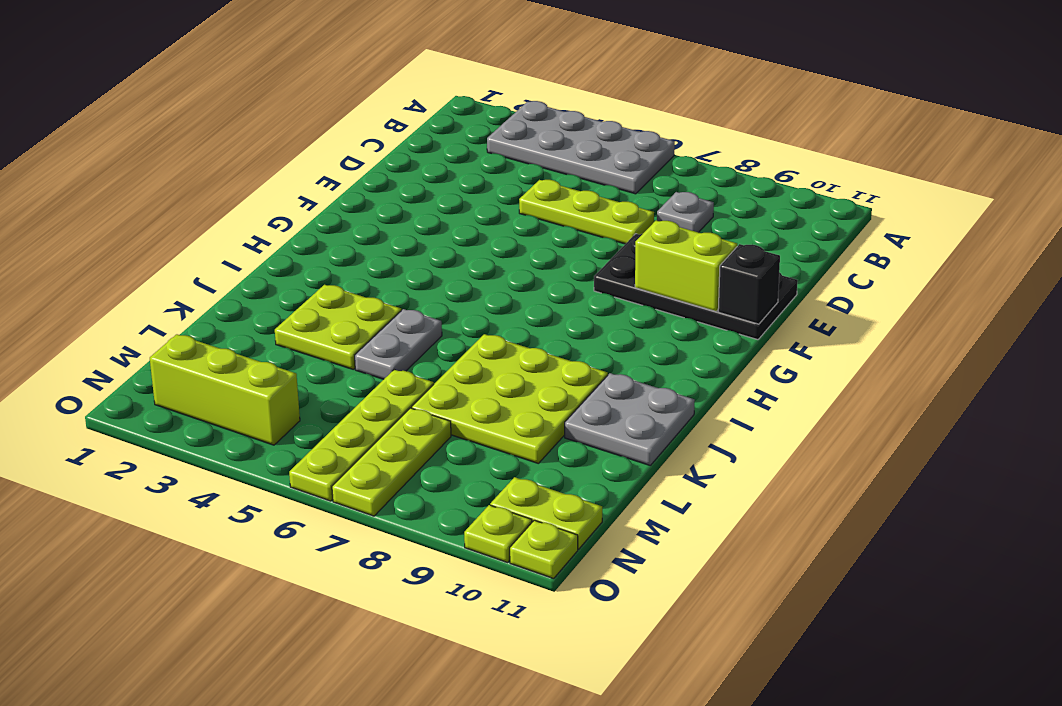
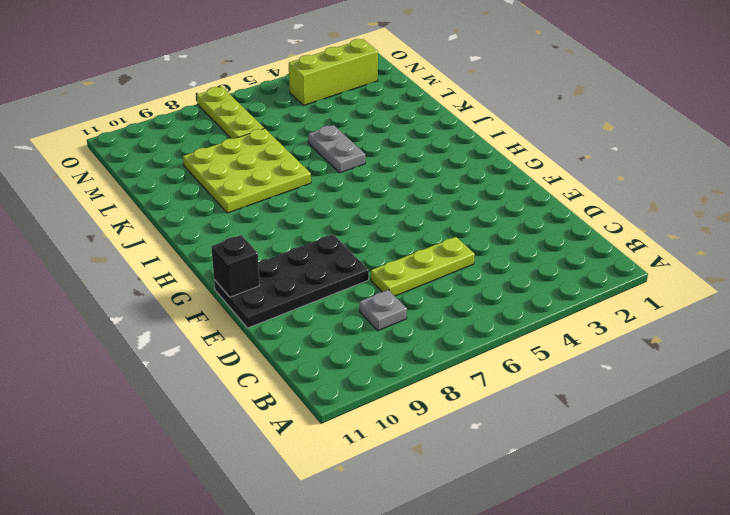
none -> grey 2x4 plate [487,101,675,194]
none -> lime 2x2 plate [275,285,401,369]
none -> grey 2x2 plate [565,373,695,465]

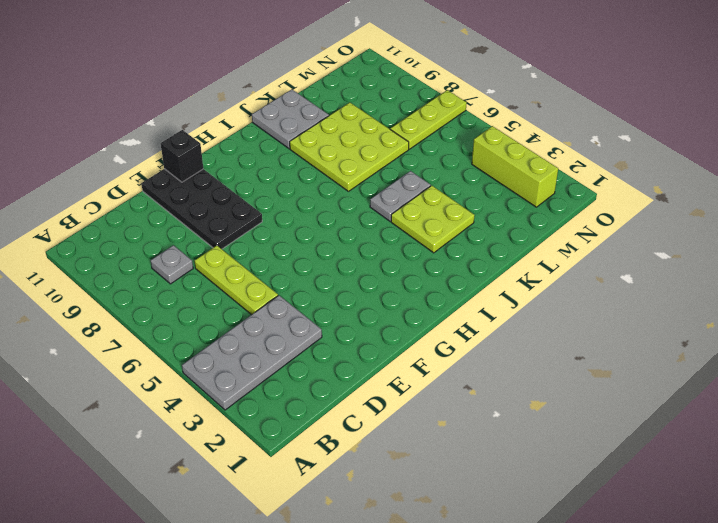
grey 2x4 plate [182,295,322,410] -> grey 2x4 plate turned to [487,101,675,194]
none -> lime 1x4 plate [289,370,434,501]
none -> lime 1x2 plate [490,477,602,549]
none -> lime 1x1 plate [464,505,532,563]

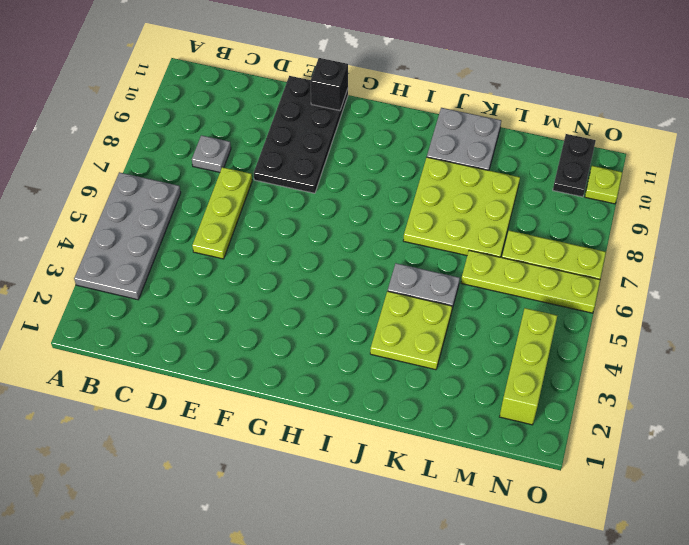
black 1x2 plate [553,134,596,197] -> lime 1x2 plate [490,477,602,549]
none -> lime 1x1 plate [510,520,578,579]
none -> lime 1x2 brick [635,221,737,312]

